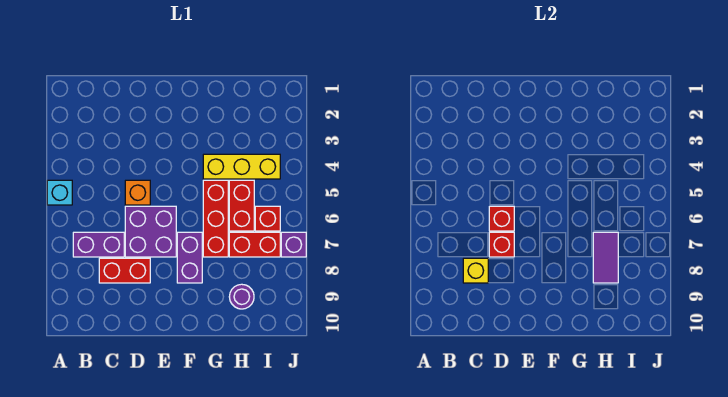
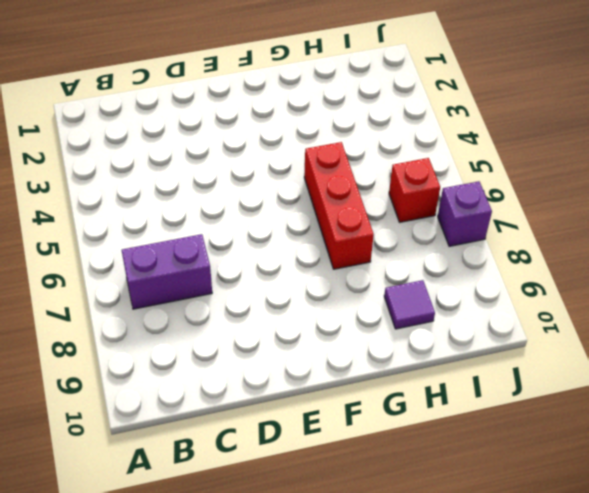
purple 1x1 tile [384,280,435,329] -> purple 1x1 round brick [229,284,254,309]
none -> cyan 1x1 brick [47,180,72,205]
none -> red 1x2 brick [99,258,150,283]
none -> orange 1x1 brick [125,180,150,205]

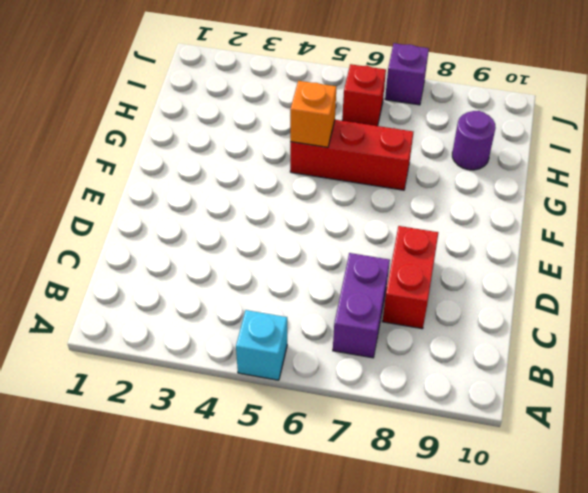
orange 1x1 brick [290,81,336,147] -> orange 1x1 brick moved to [125,180,150,205]
none -> purple 2x2 brick [125,206,176,257]
none -> purple 1x2 brick [177,232,202,283]
none -> yellow 1x3 brick [203,154,280,179]

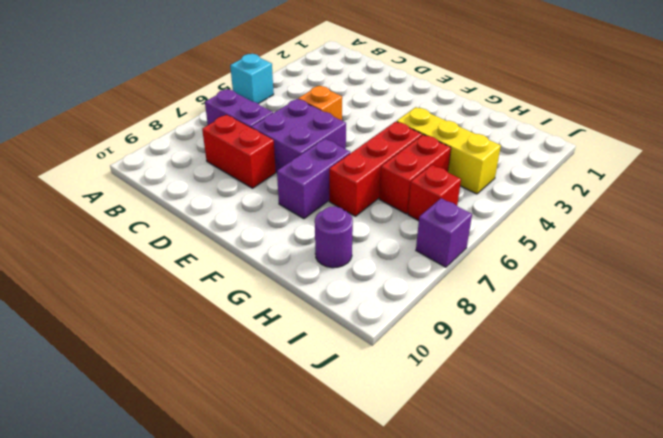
none -> red 1x2 brick [229,232,280,257]
none -> yellow 1x1 brick [463,258,488,283]
none -> red 1x1 brick [489,206,514,231]

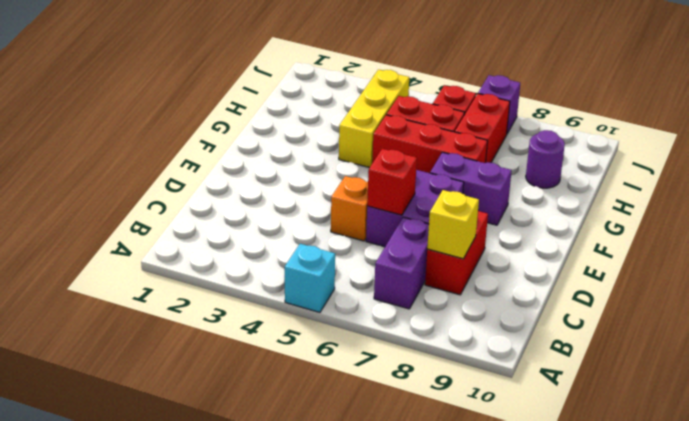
none -> red 1x1 brick [489,232,514,257]
none -> purple 1x2 tile [593,232,618,283]

